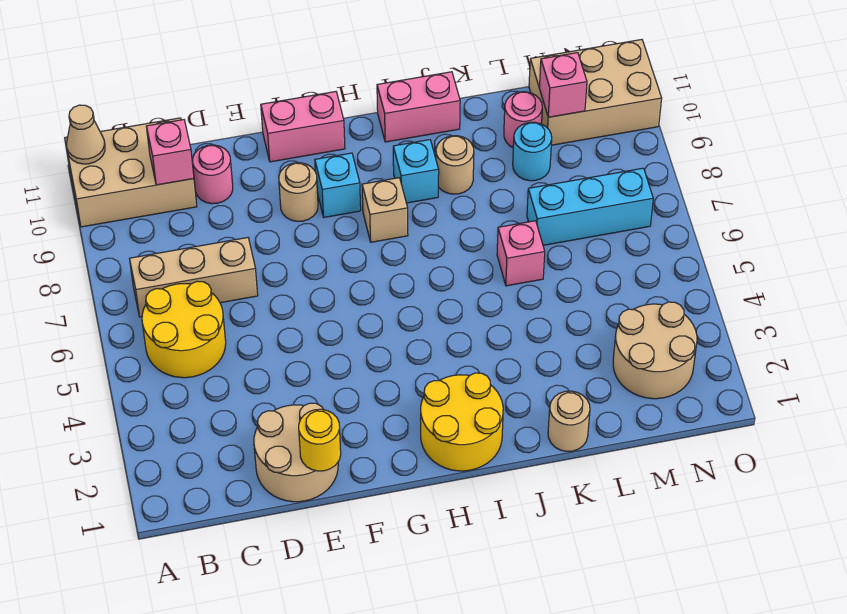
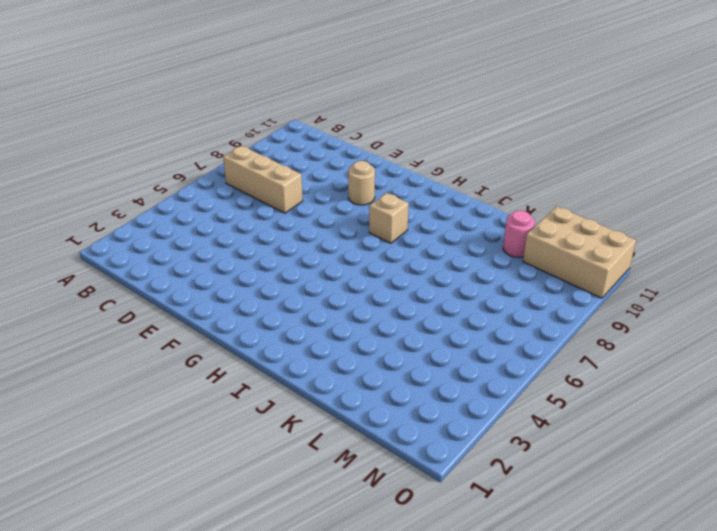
none -> tan 2x3 brick [65,118,197,227]
none -> yellow 2x2 round brick [142,282,226,378]
none -> tan 2x2 round brick [254,403,338,502]

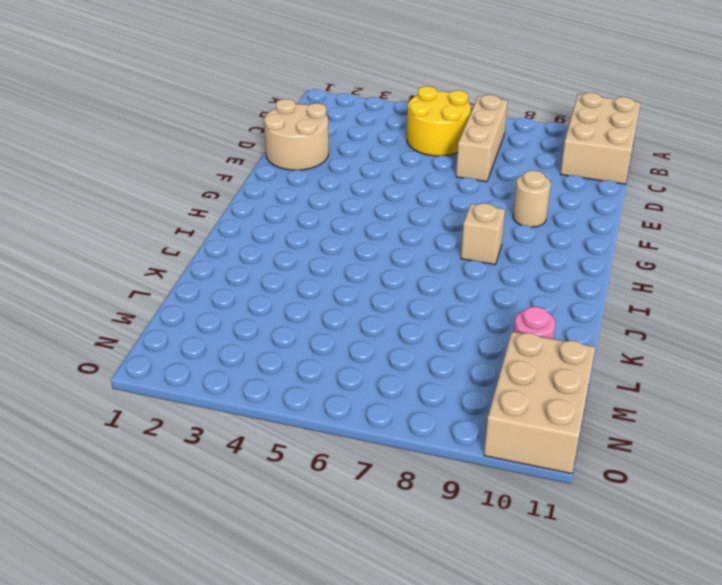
none -> pink 1x1 round brick [193,145,233,204]
none -> pink 1x2 brick [261,92,345,162]
none -> cyan 1x1 brick [315,153,361,217]

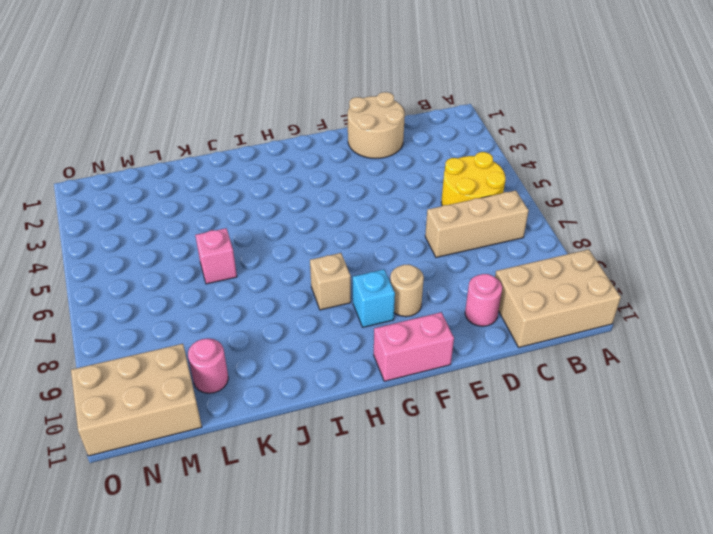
none -> yellow 2x2 round brick [421,373,503,471]
none -> cyan 1x1 brick [393,140,439,203]
none -> pink 1x2 brick [377,72,460,142]

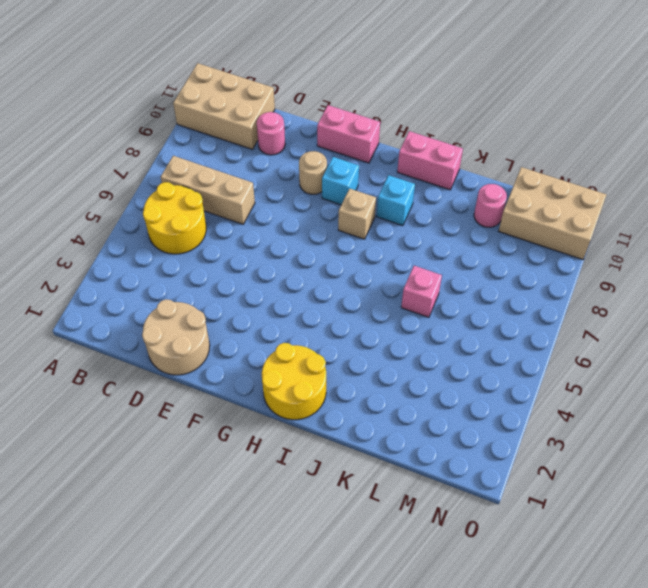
none -> tan 1x1 round brick [436,136,474,194]
none -> tan 1x1 round brick [548,391,590,451]
none -> cyan 1x3 brick [527,168,653,245]

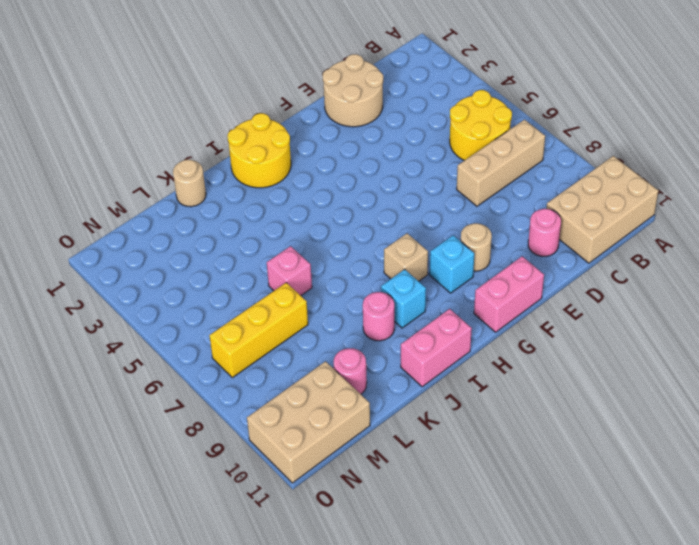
pink 1x1 round brick [363,292,394,341] -> tan 1x1 round brick [436,136,474,194]
yellow 1x3 brick [209,283,308,378] -> cyan 1x3 brick [527,168,653,245]
none -> cyan 1x1 round brick [513,122,552,181]
none -> tan 2x2 round brick [613,302,697,399]
none -> tan 1x1 cone [66,105,105,164]

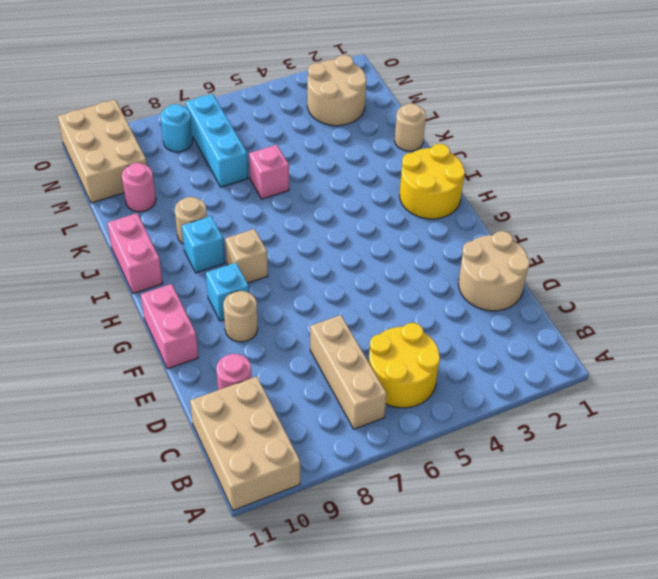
cyan 1x1 round brick [161,104,193,152] -> cyan 1x1 round brick moved to [513,122,552,181]
none -> tan 1x1 cone [66,105,105,164]
none -> pink 1x1 brick [146,120,194,185]
none -> yellow 1x1 round brick [299,409,341,471]

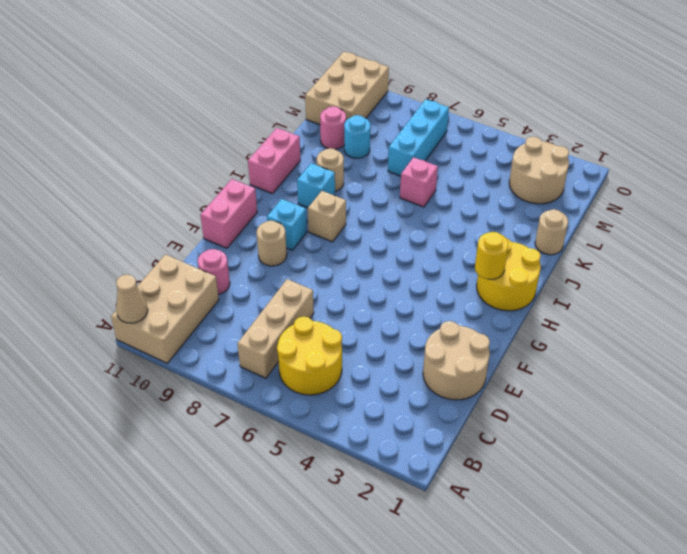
yellow 1x1 round brick [475,232,508,279] -> yellow 1x1 round brick moved to [299,409,341,471]
none -> pink 1x1 brick [146,120,194,185]
none -> pink 1x1 brick [539,53,587,117]

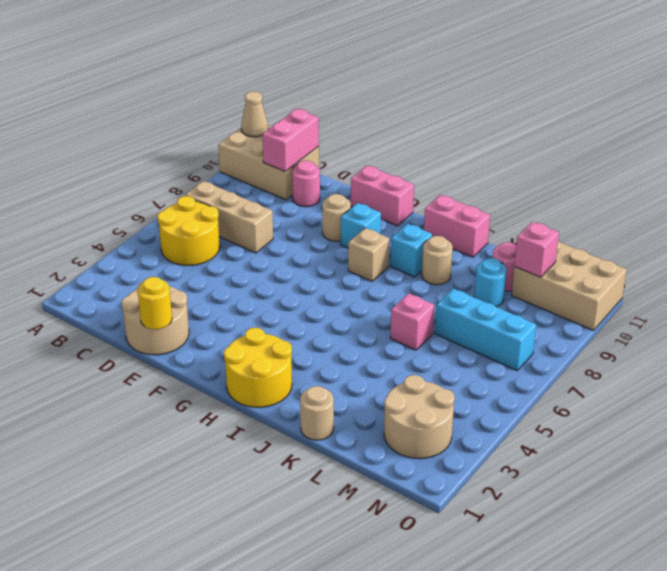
pink 1x2 brick [262,109,319,172] -> pink 1x1 brick [146,120,194,185]

